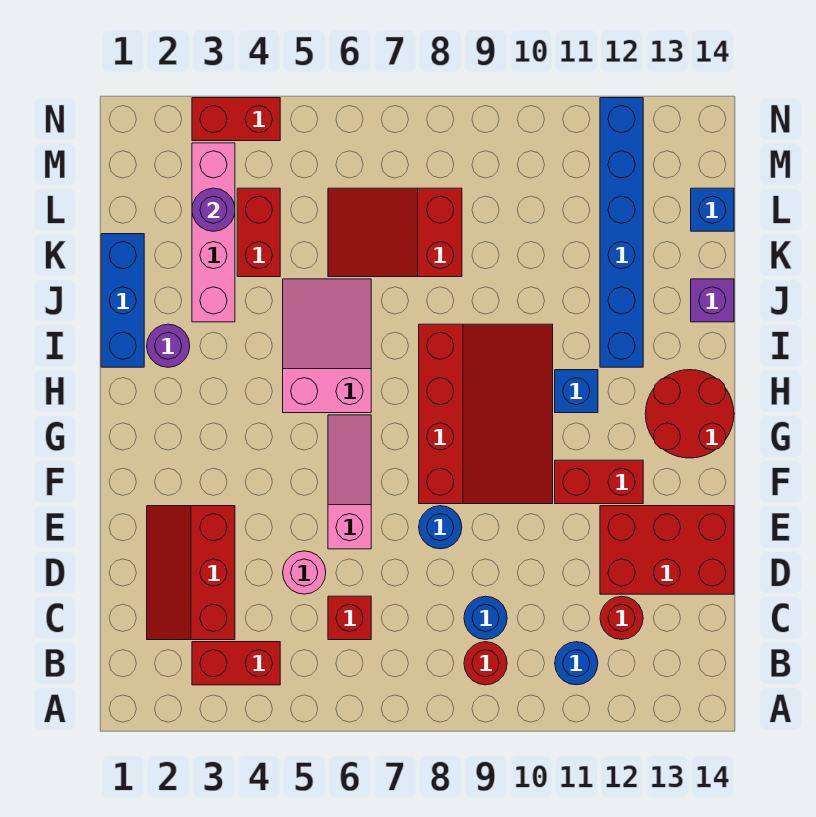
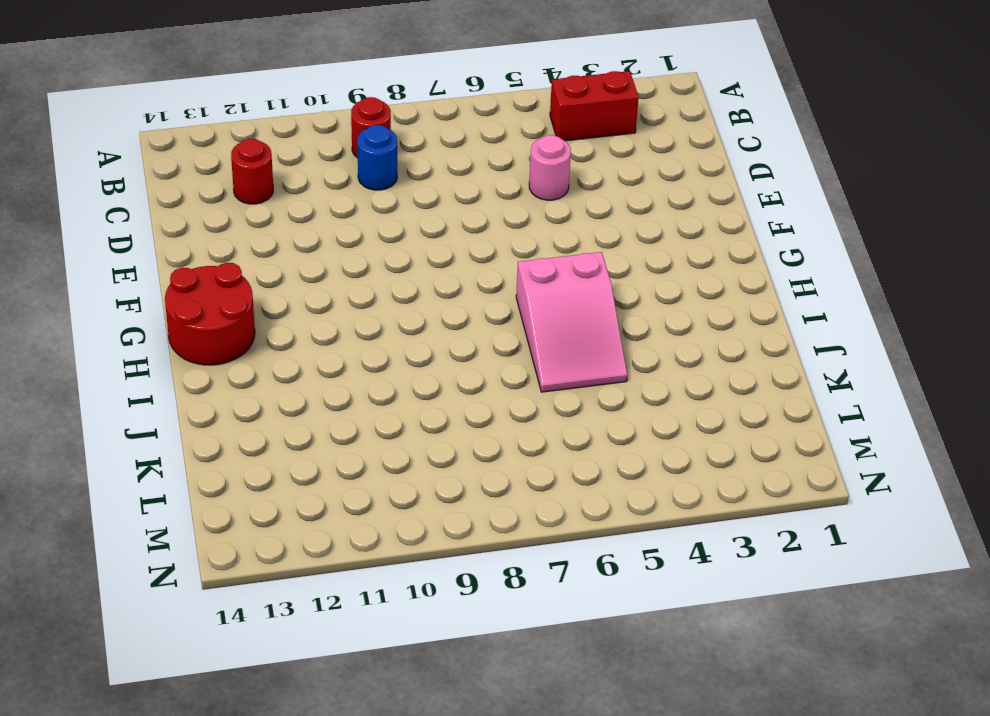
none -> blue 1x1 round brick [555,642,598,685]
none -> red 2x3 slope [147,506,235,640]
none -> red 1x1 brick [328,596,371,640]

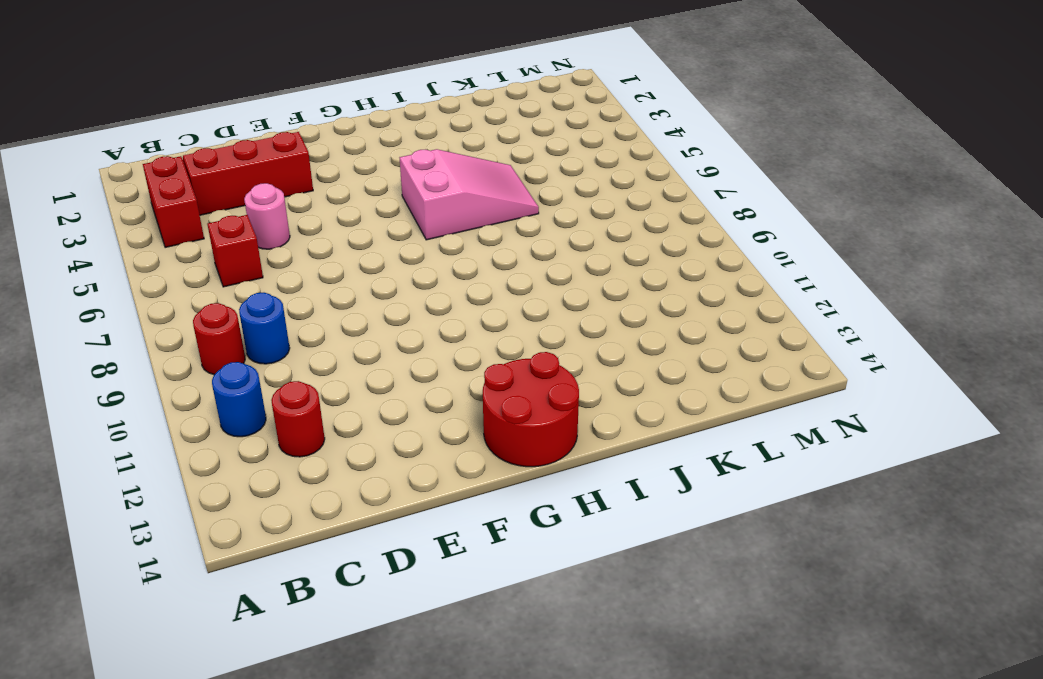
none -> red 2x3 brick [600,506,734,594]
none -> pink 1x3 slope [328,415,371,549]
none -> blue 1x1 round brick [419,506,462,549]

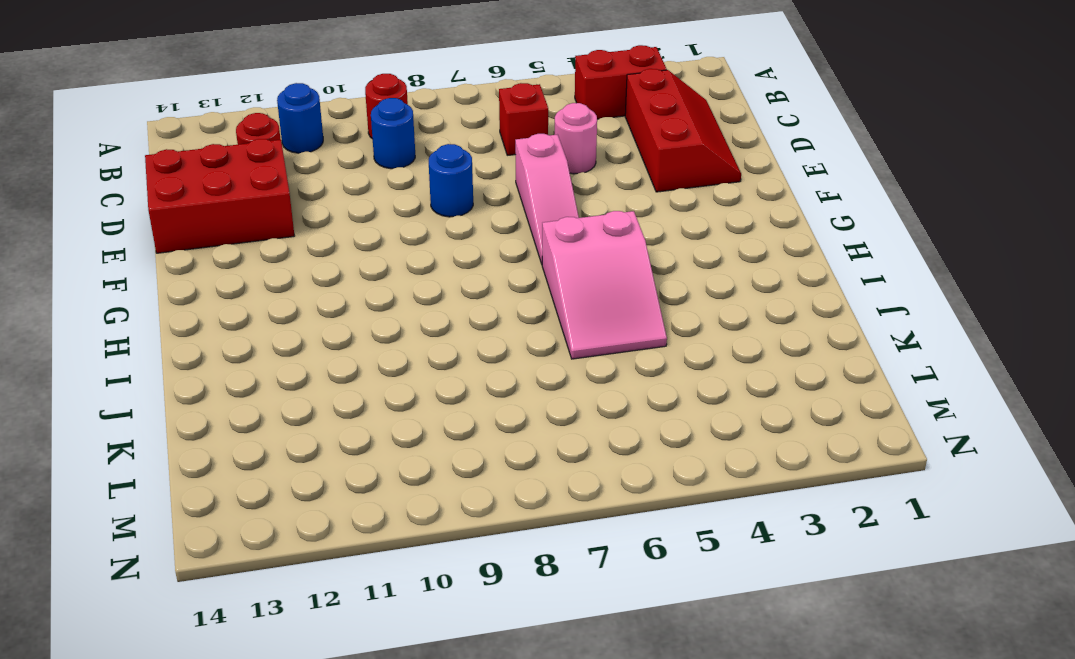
none -> red 3x4 slope [419,324,553,504]
none -> red 1x2 brick [555,460,643,504]
none -> red 2x2 round brick [645,370,734,458]

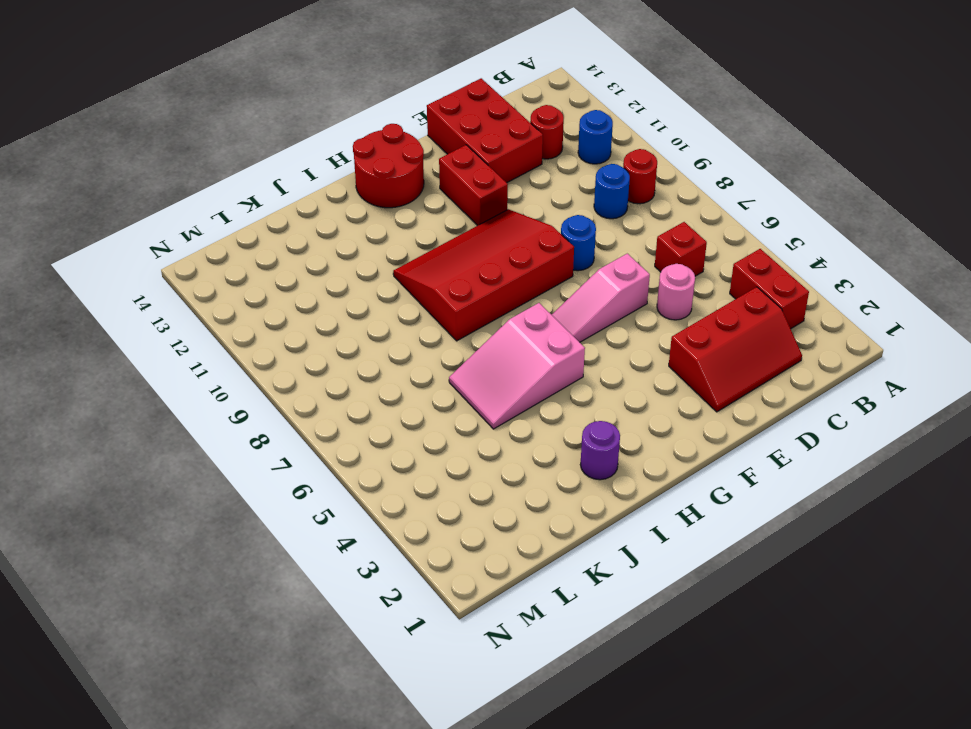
none -> blue 1x1 brick [555,370,598,413]
none -> blue 1x3 brick [101,234,144,367]
none -> blue 1x6 brick [600,98,643,367]

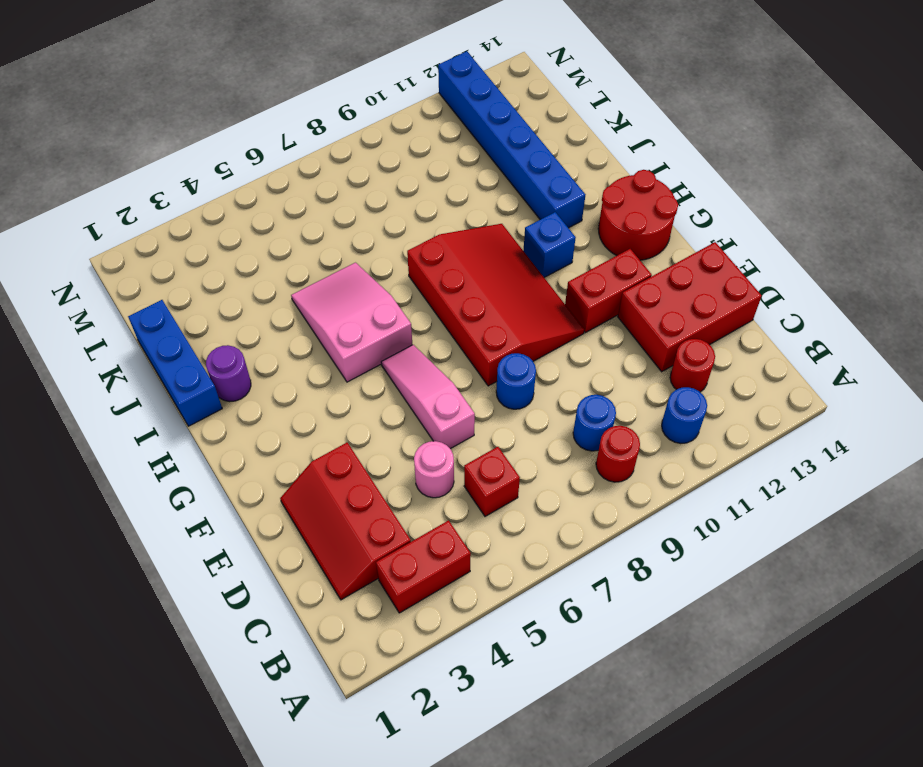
none -> pink 1x4 brick [192,143,235,322]
none -> purple 1x1 brick [691,279,734,322]
none -> red 1x2 brick [237,188,280,277]

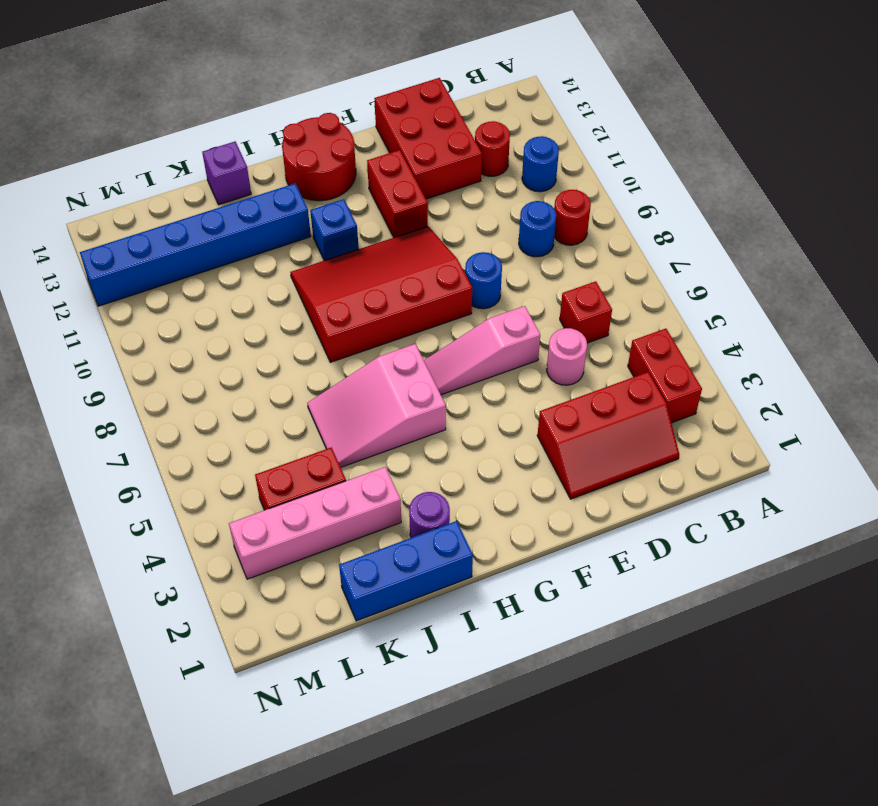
none -> red 2x3 slope [328,188,462,277]
none -> blue 1x1 brick [691,188,734,231]
none -> red 1x2 brick [192,98,280,141]

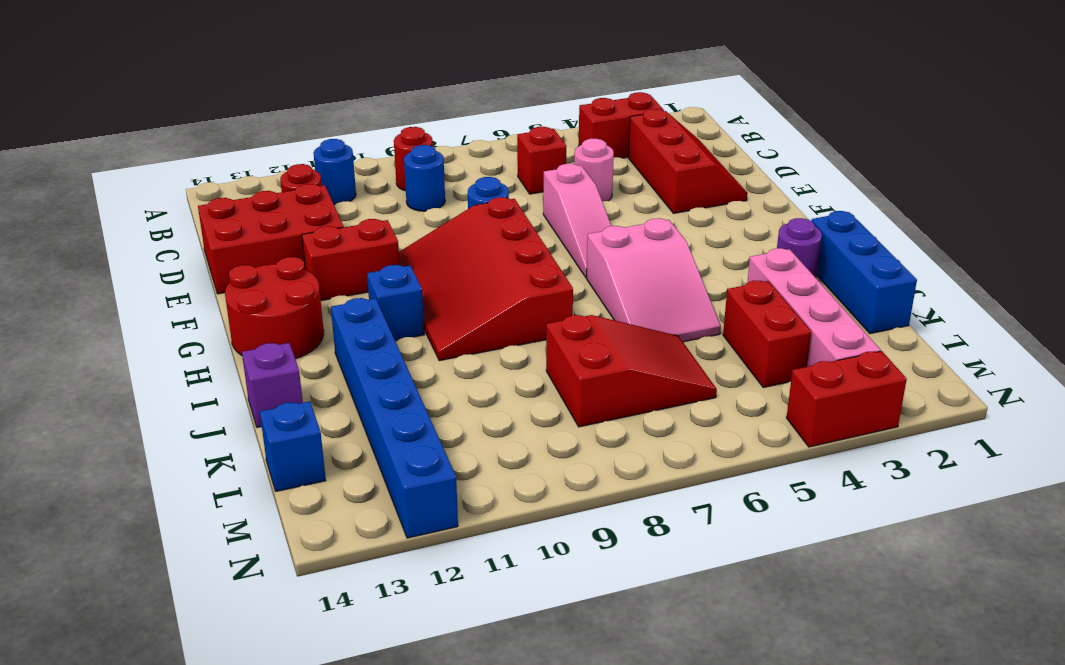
none -> purple 1x1 round brick [192,188,235,231]

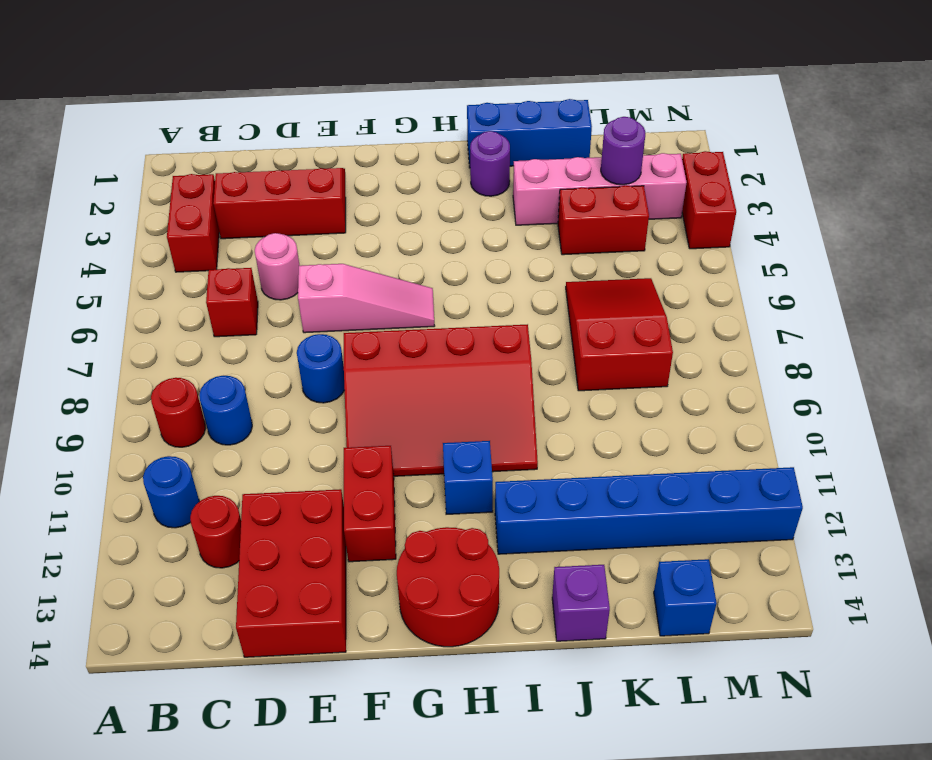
none -> pink 2x3 slope [283,279,371,413]

